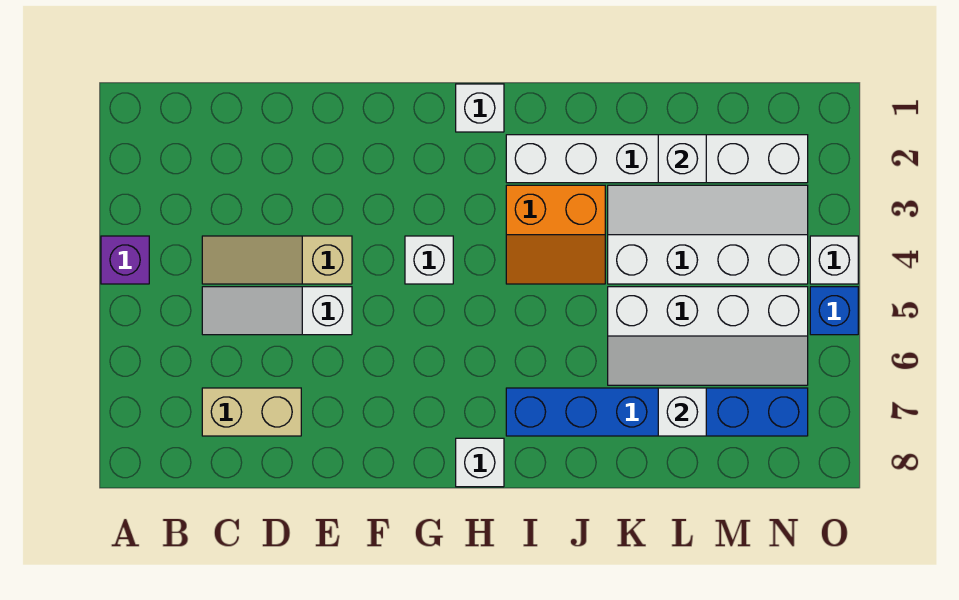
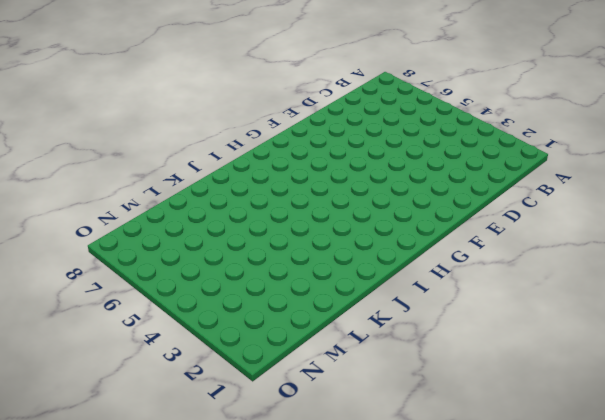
none -> purple 1x1 brick [101,236,149,284]
none -> tan 1x3 slope [202,236,352,284]
none -> white 1x3 slope [202,287,352,335]

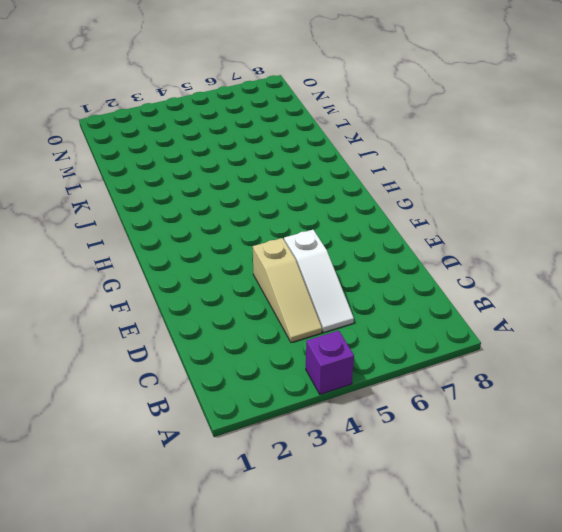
none -> tan 1x2 brick [202,388,301,436]
none -> white 1x1 brick [405,236,453,284]
none -> white 1x1 brick [456,84,504,132]

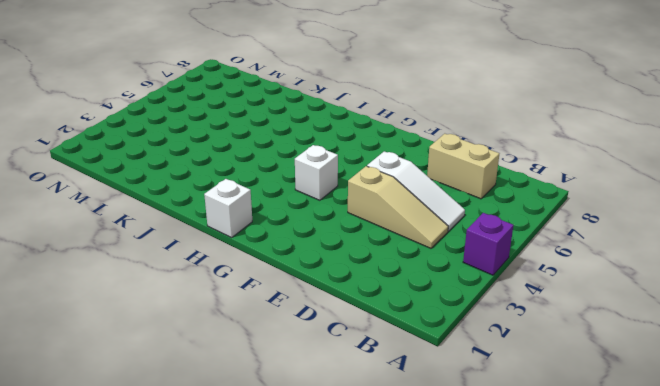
none -> white 1x1 brick [456,438,504,487]
none -> white 1x6 brick [506,135,808,183]
none -> orange 2x2 slope [506,185,605,284]

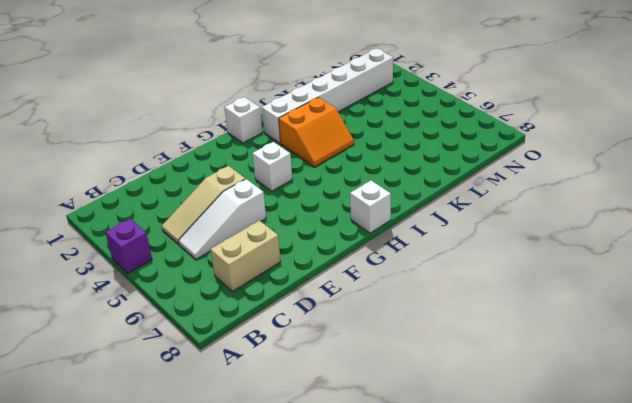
none -> blue 1x6 brick [506,388,808,436]
none -> white 2x4 slope [608,185,808,284]
none -> white 2x4 slope [608,287,808,385]

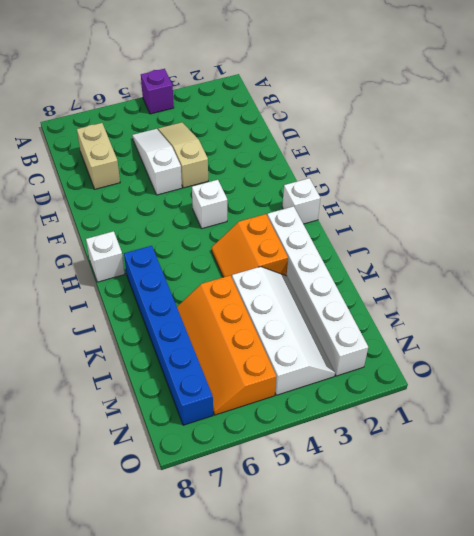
orange 2x4 slope [177,275,276,415] -> white 2x4 slope [608,287,808,385]
none -> white 1x1 brick [810,236,858,284]
none -> blue 1x1 brick [810,287,858,335]
none -> white 1x1 brick [658,135,706,183]

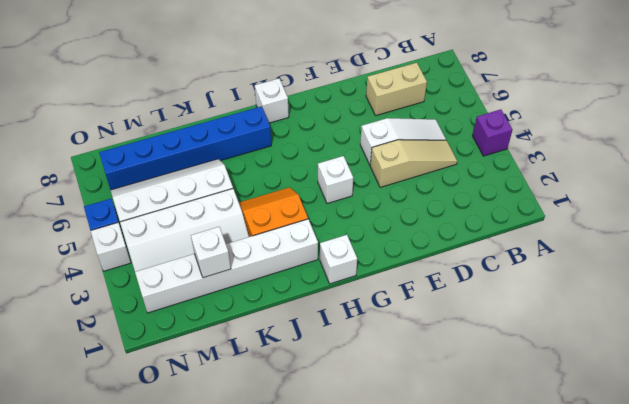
none -> white 1x1 brick [658,388,706,436]

